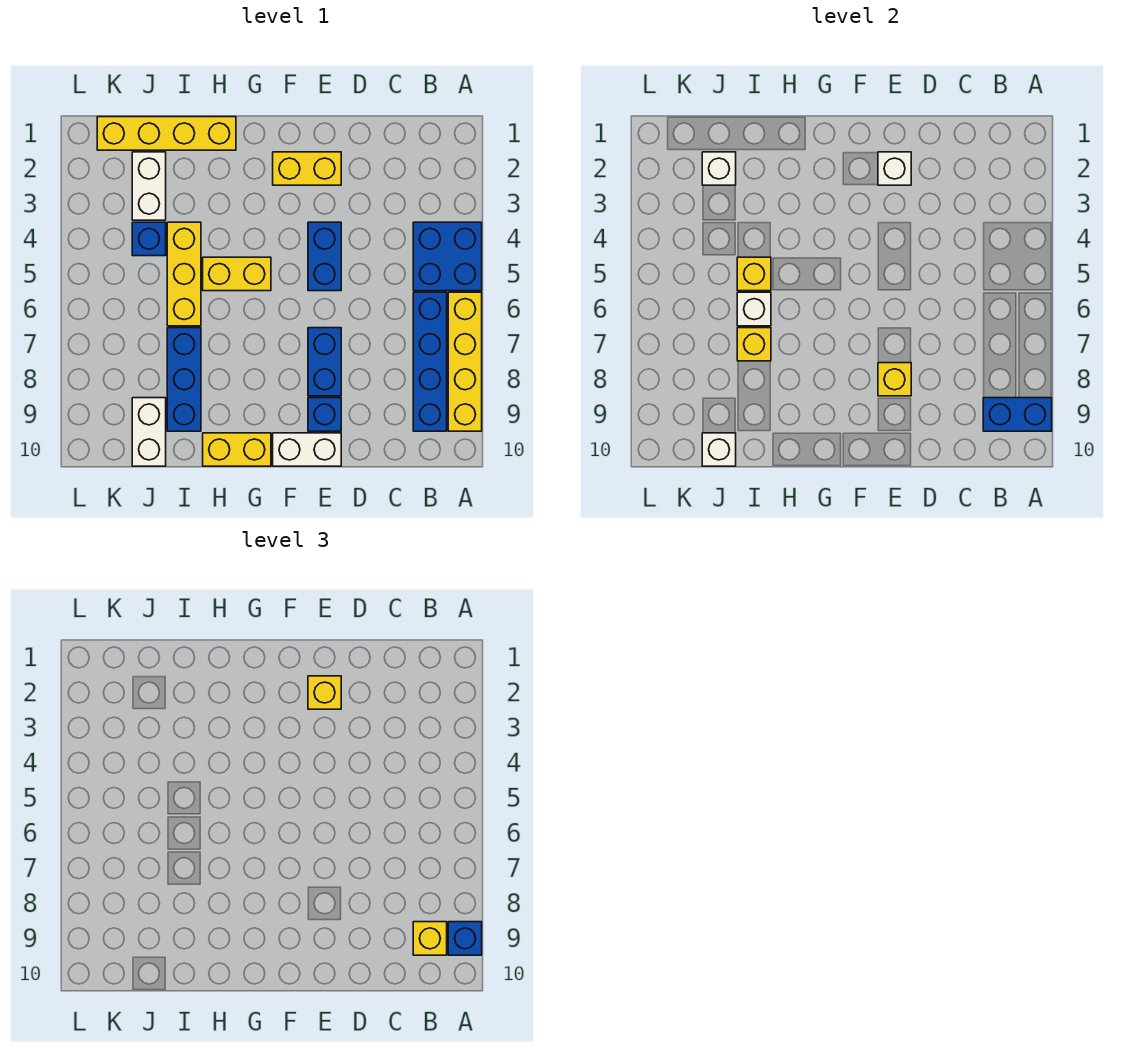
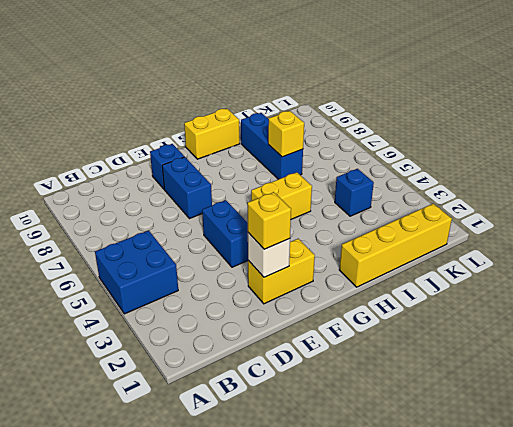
none -> yellow 1x4 brick [448,292,482,431]
none -> blue 1x4 brick [413,292,447,431]
none -> white 1x2 brick [273,433,341,466]

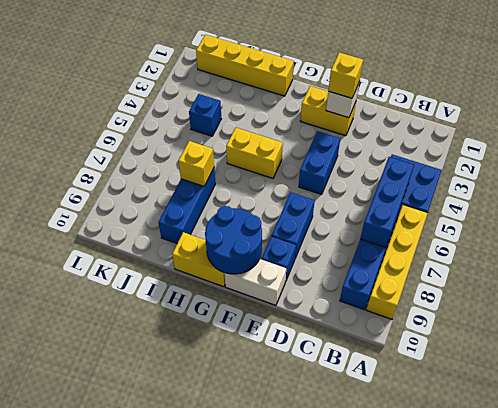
blue 1x3 brick [360,157,414,248] -> none
blue 2x2 round brick [205,206,262,274] -> none
none -> yellow 1x3 brick [167,222,201,326]
none -> white 1x2 brick [132,152,166,220]
none -> white 1x2 brick [132,398,166,466]

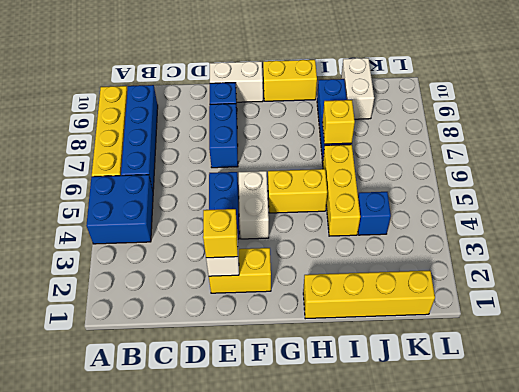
white 1x2 brick [239,171,269,239] -> white 1x2 brick moved to [132,152,166,220]
none -> blue 1x2 brick [983,398,1052,431]
none -> yellow 1x1 brick [878,363,911,396]
none -> yellow 1x1 brick [737,257,771,291]

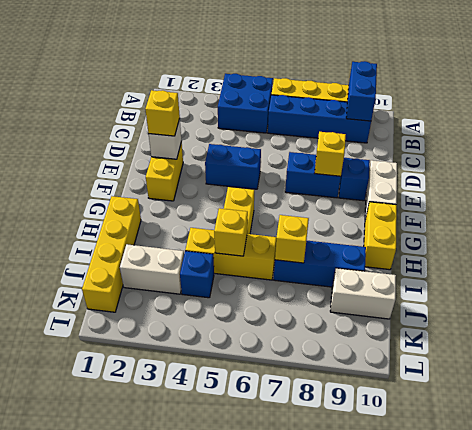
none -> white 1x1 brick [737,292,771,326]
none -> white 1x1 brick [702,152,736,185]
none -> white 1x1 brick [702,433,736,466]

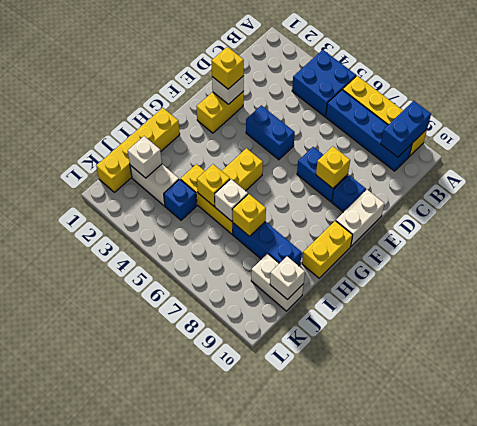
none -> blue 1x1 brick [448,922,482,955]
none -> yellow 1x1 brick [413,922,447,955]

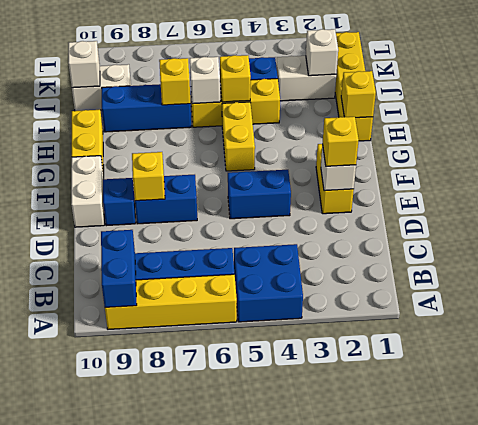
yellow 1x1 brick [341,71,376,118] -> yellow 1x1 brick moved to [413,922,447,955]
none -> blue 1x1 brick [448,922,482,955]

